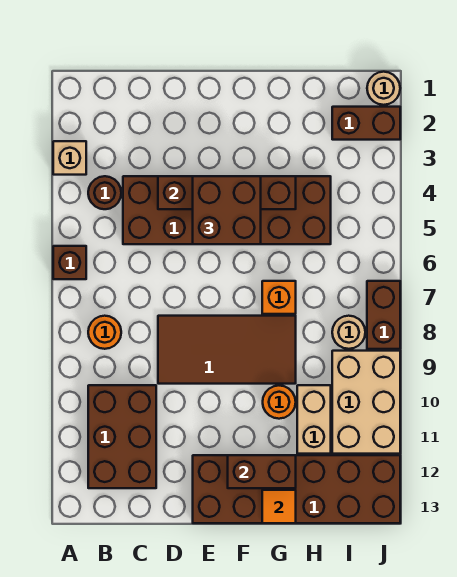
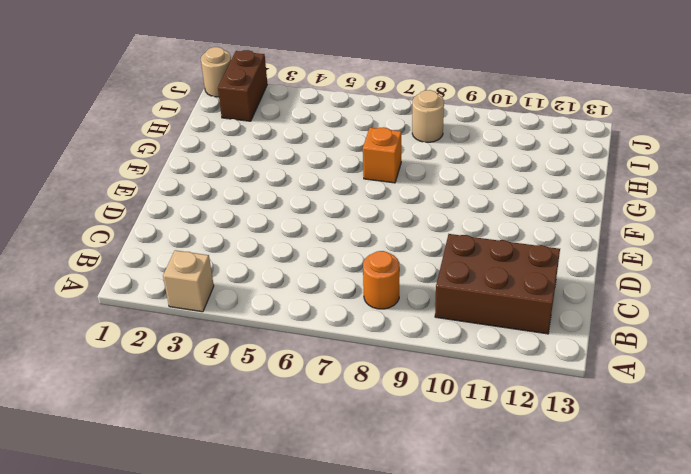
none -> brown 1x1 brick [53,246,86,279]
none -> brown 1x1 round brick [88,176,121,209]
none -> brown 2x6 brick [123,176,331,244]

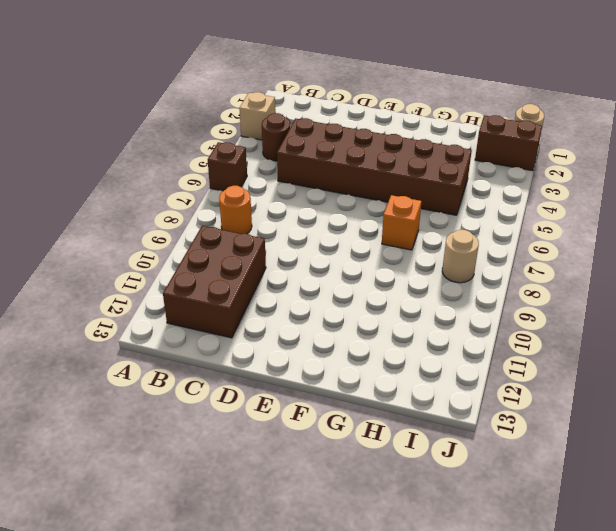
none -> brown 2x4 tile [158,316,296,384]
none -> brown 2x6 brick [193,455,400,523]
none -> orange 1x1 round brick [263,386,296,419]

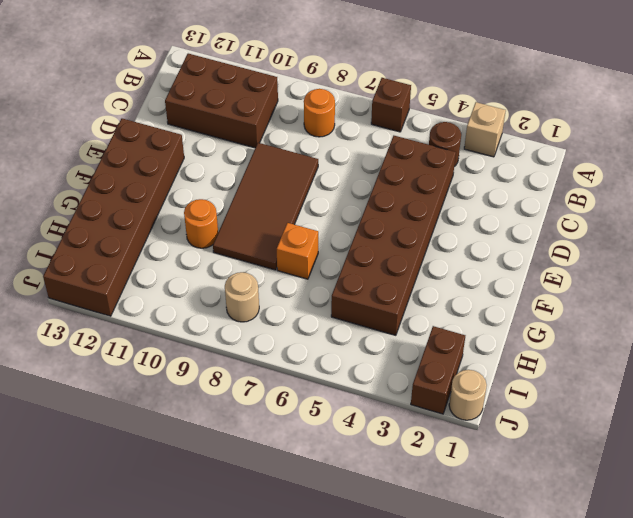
none -> tan 1x2 brick [297,385,331,454]
none -> tan 2x3 brick [332,351,400,454]
none -> brown 1x2 brick [367,281,400,349]

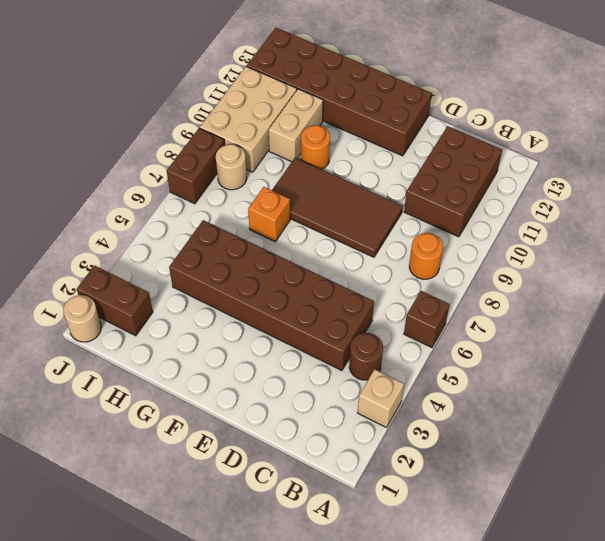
none -> brown 1x4 brick [158,176,296,209]
none -> brown 1x2 brick [228,455,296,488]
none -> orange 1x1 tile [262,490,296,523]

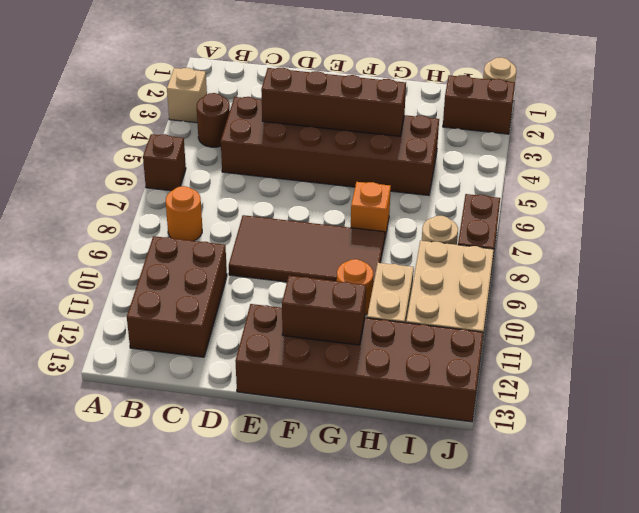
none -> orange 1x1 tile [262,490,296,523]
none -> brown 2x2 brick [193,176,261,244]

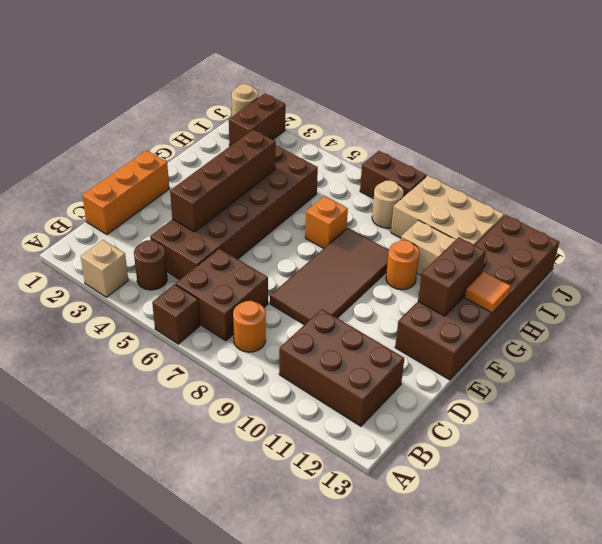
brown 2x2 brick [176,249,268,341] -> brown 2x2 brick moved to [193,176,261,244]
orange 1x3 brick [82,150,169,235] -> none

